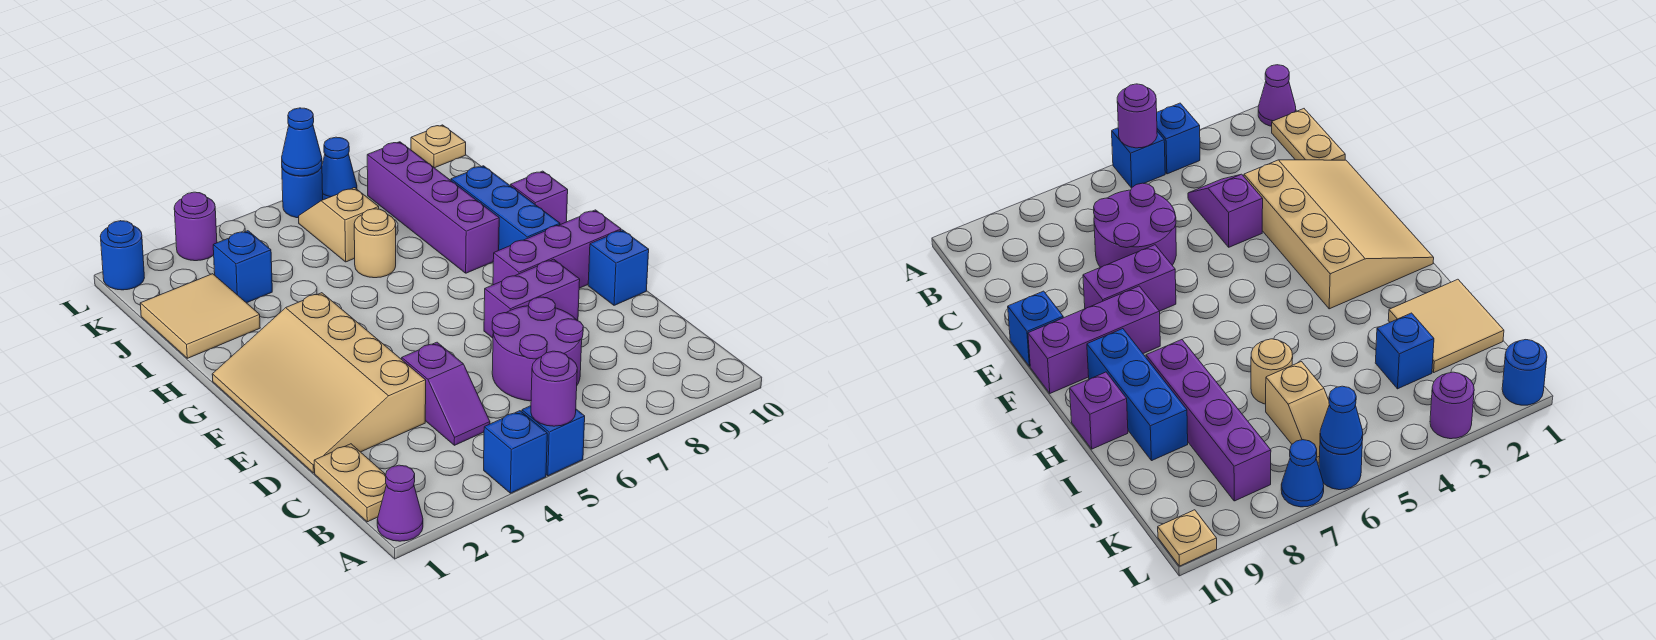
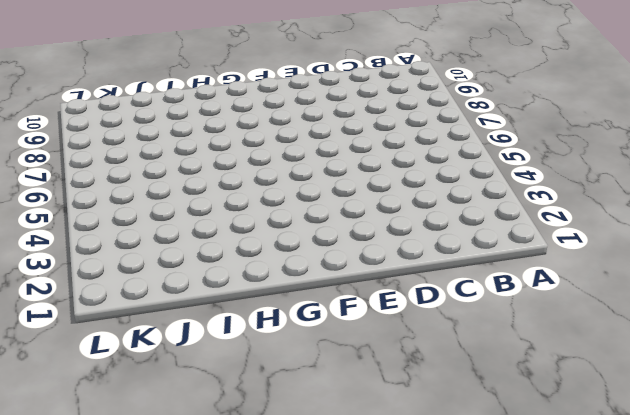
none -> purple 1x1 cone [377,465,423,541]
none -> blue 1x1 brick [484,411,547,493]
none -> blue 1x1 brick [522,406,585,476]

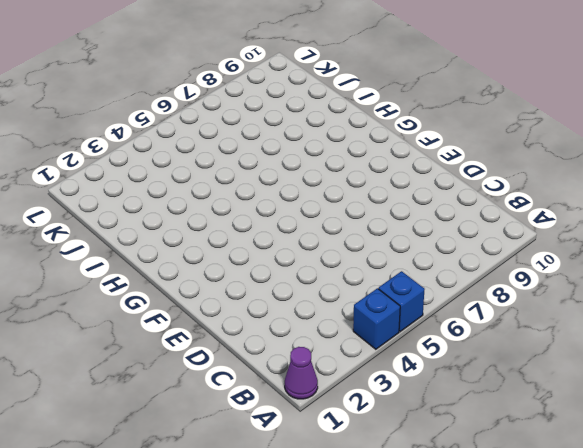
none -> tan 1x2 plate [314,444,386,522]
none -> purple 1x2 slope [402,342,490,445]
none -> purple 2x2 round brick [492,297,583,401]

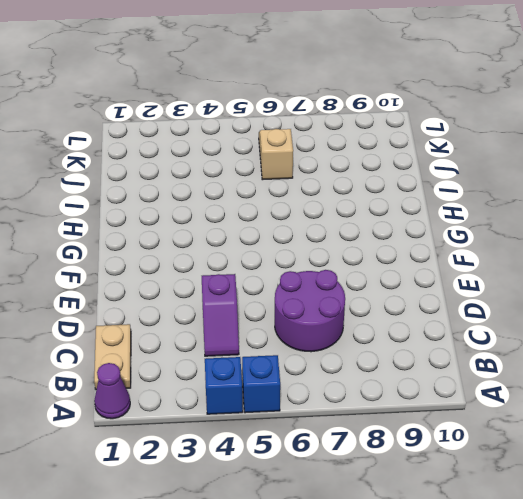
none -> tan 3x4 slope [212,293,426,473]
none -> purple 1x2 brick [484,259,580,338]
none -> blue 1x1 brick [588,230,649,305]

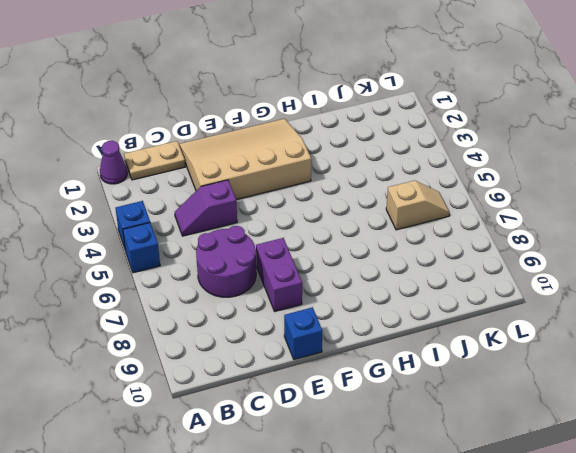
none -> purple 1x3 brick [493,210,621,288]
none -> blue 1x3 brick [451,166,560,250]
none -> purple 1x4 brick [367,142,499,273]

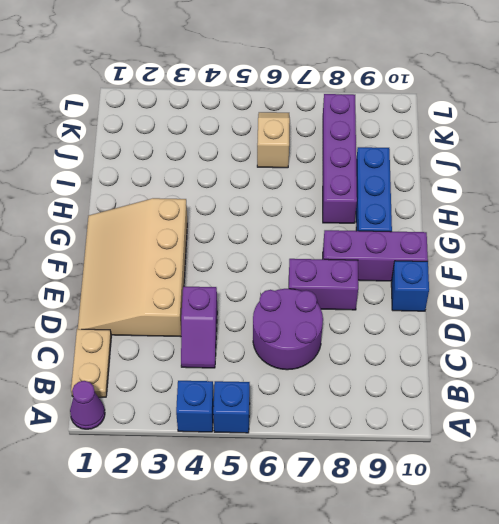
none -> purple 1x1 brick [511,171,568,225]
none -> tan 2x2 tile [140,274,260,358]
none -> tan 1x1 round brick [354,209,396,278]

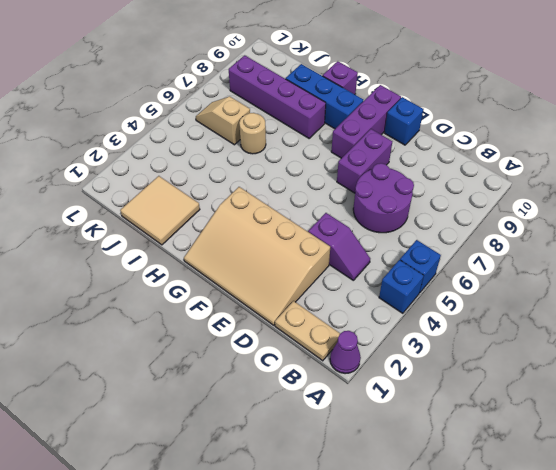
none -> blue 1x1 brick [213,231,272,303]
none -> blue 1x1 round brick [100,221,144,290]
none -> purple 1x1 round brick [174,192,217,261]

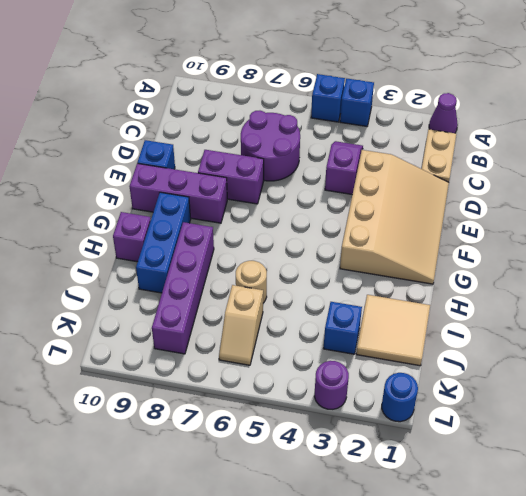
none -> blue 1x1 round brick [282,166,323,218]
none -> blue 1x1 cone [322,137,357,200]
none -> tan 1x1 plate [411,125,466,168]

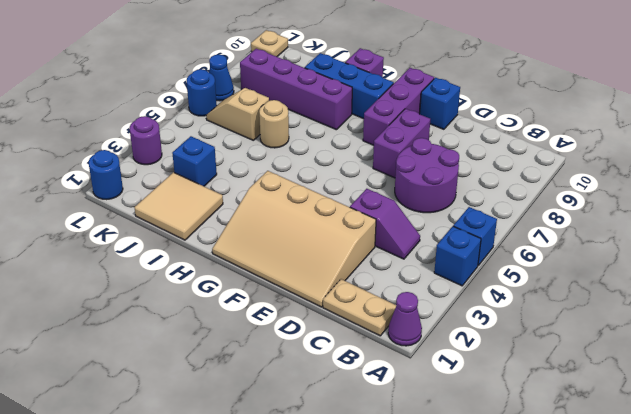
none -> purple 1x1 round brick [531,351,577,426]
none -> blue 1x1 cone [282,108,322,176]

